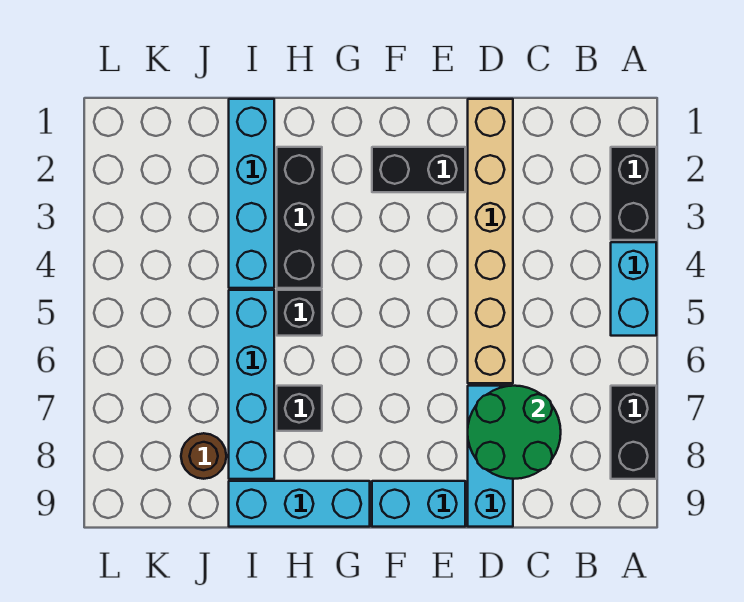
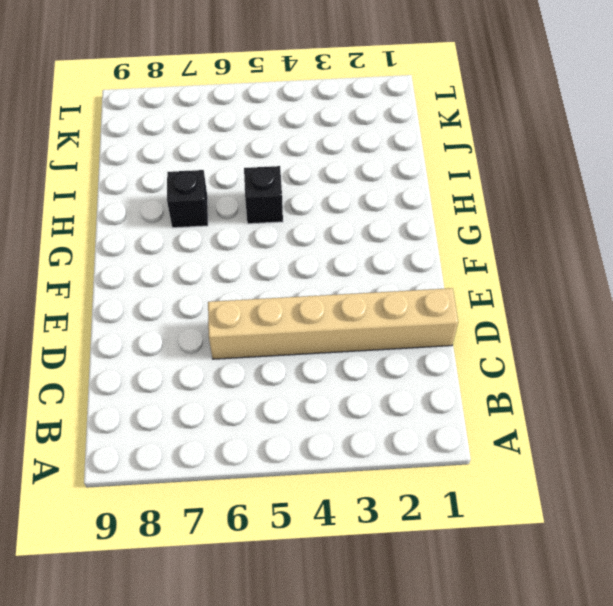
none -> black 1x2 brick [611,147,656,240]
none -> cyan 1x2 brick [611,242,656,336]
none -> black 1x2 brick [611,386,656,479]

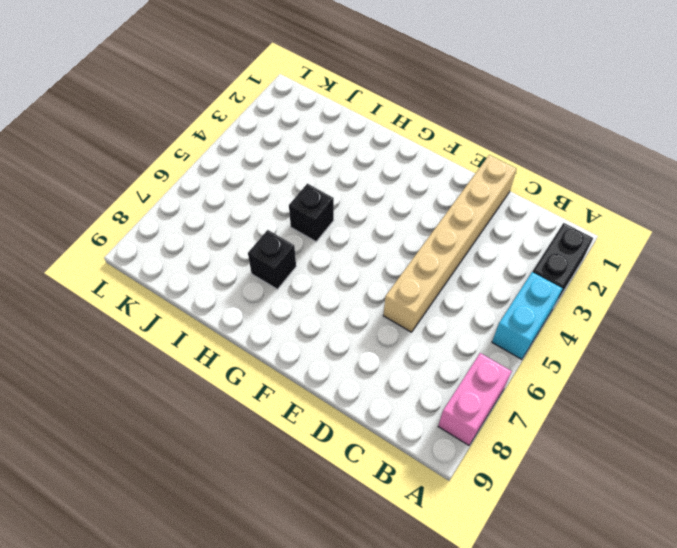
pink 1x2 brick [438,353,512,445] -> black 1x2 brick [611,386,656,479]
none -> cyan 1x3 brick [468,386,513,527]
none -> black 1x2 brick [372,147,465,192]
none -> cyan 1x2 brick [372,481,465,527]

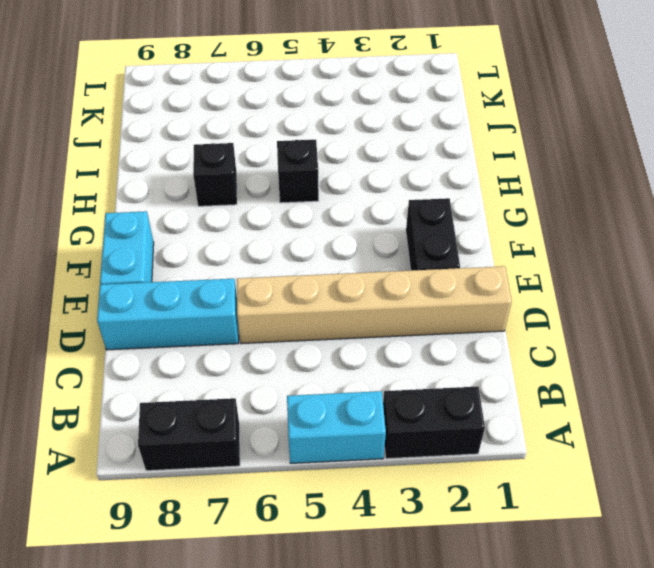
none -> cyan 1x3 brick [229,481,370,527]
none -> black 1x3 brick [277,147,322,288]
none -> cyan 1x4 brick [229,99,274,288]

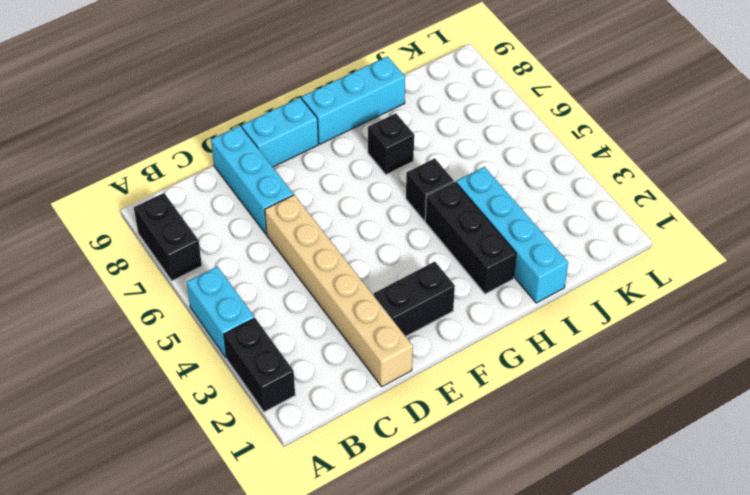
none -> cyan 1x4 brick [229,290,274,479]
none -> brown 1x1 round brick [181,433,226,479]
none -> green 2x2 round brick [468,386,561,479]

